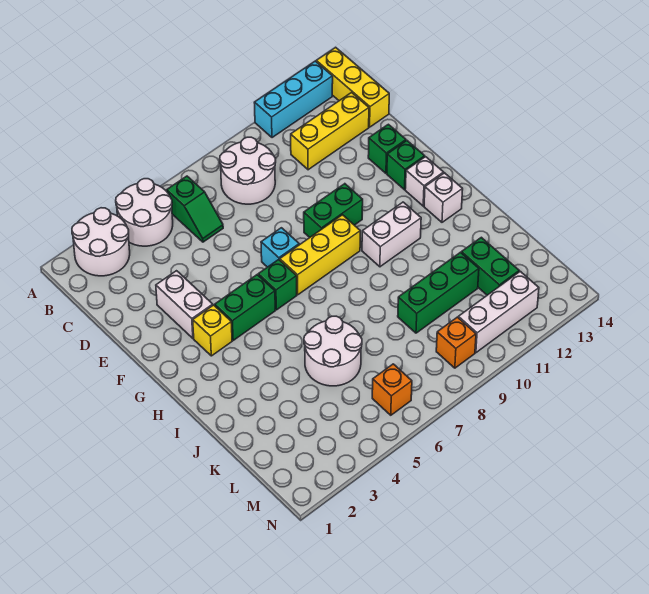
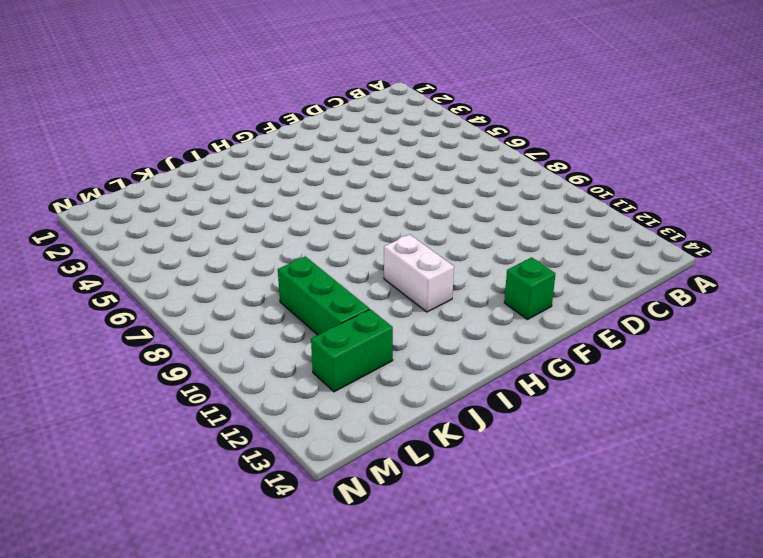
none -> white 2x2 round brick [72,208,130,276]
none -> white 2x2 round brick [116,179,173,246]
none -> cyan 1x3 brick [254,61,333,138]

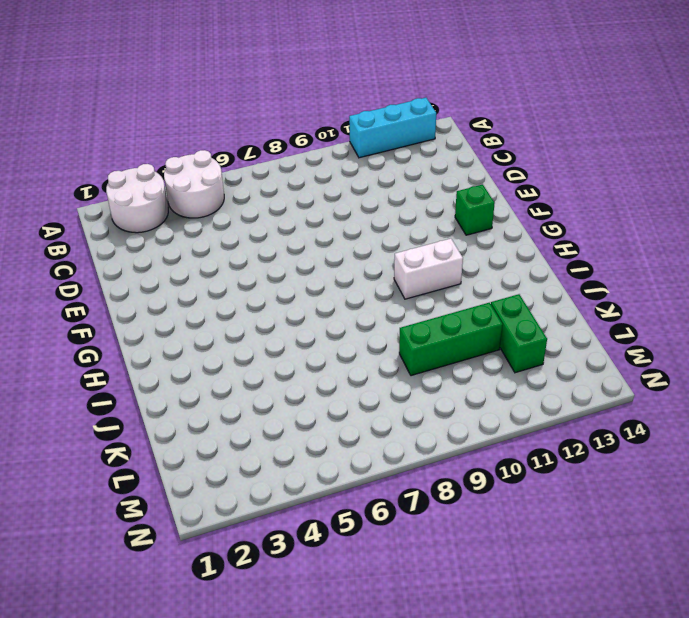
none -> yellow 1x3 brick [316,47,389,127]
none -> green 1x2 slope [167,176,223,242]
none -> white 2x2 round brick [220,137,276,204]

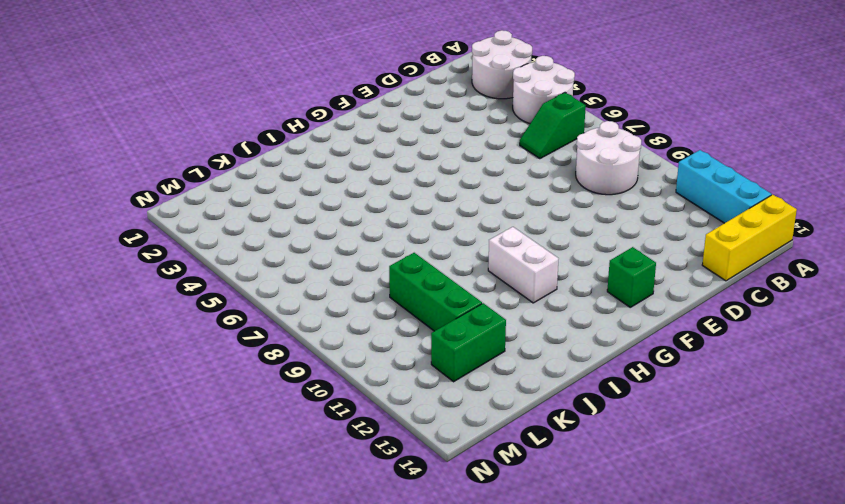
none -> yellow 1x3 brick [291,93,369,170]
none -> white 1x2 brick [156,271,213,338]
none -> green 1x1 brick [368,124,406,173]

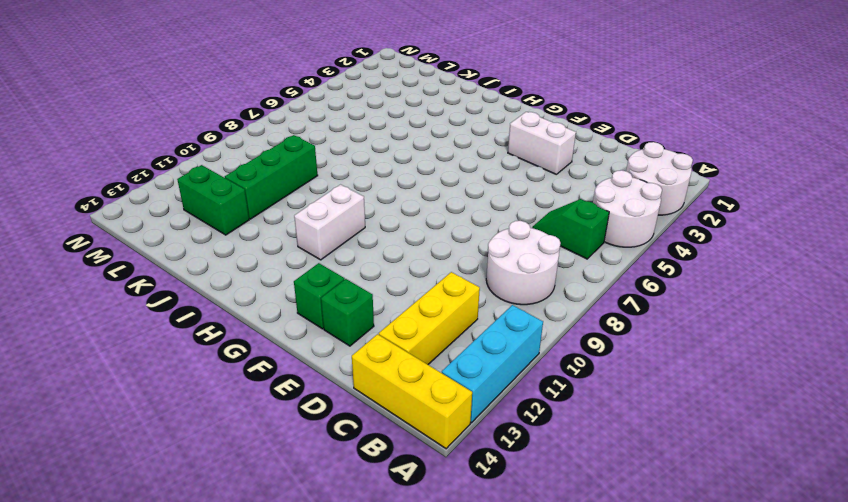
none -> cyan 1x1 brick [261,228,299,267]
none -> green 1x2 brick [304,184,363,237]
none -> yellow 1x1 brick [193,305,232,356]

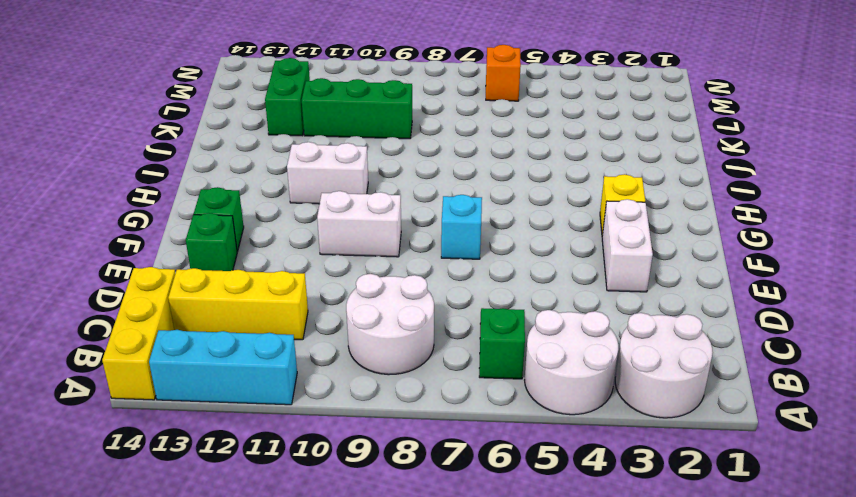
white 1x2 brick [317,191,401,257] -> green 1x2 brick [304,184,363,237]
none -> green 1x2 brick [215,275,275,340]
none -> green 1x1 brick [258,260,297,310]
none -> yellow 1x3 brick [280,215,360,295]

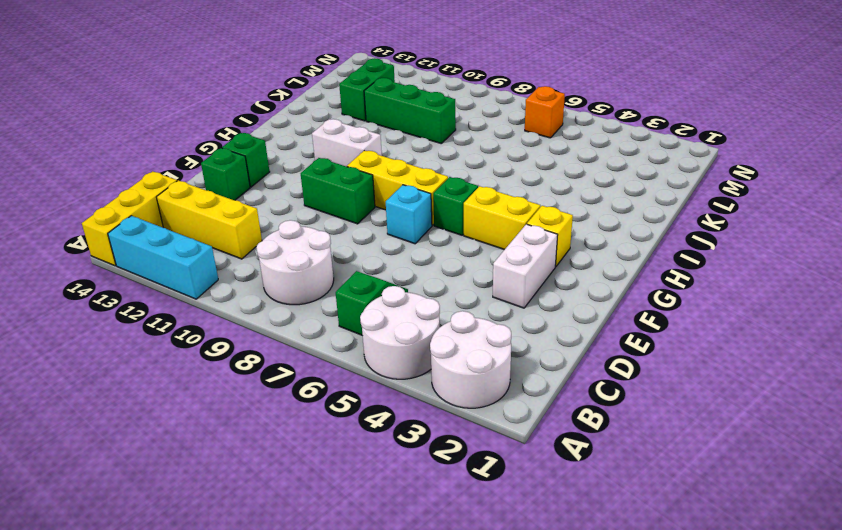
yellow 1x2 brick [464,186,540,250] -> green 1x2 brick [215,275,275,340]
none -> white 1x1 brick [405,157,444,206]
none -> white 1x1 brick [424,173,463,222]
none -> white 2x2 round brick [304,316,362,386]

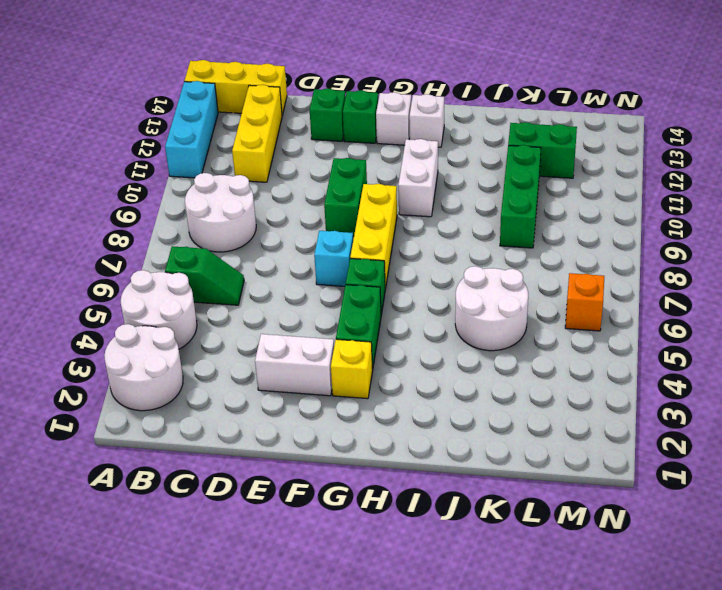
none -> orange 1x1 brick [436,317,476,368]
none -> white 1x3 brick [458,271,539,353]

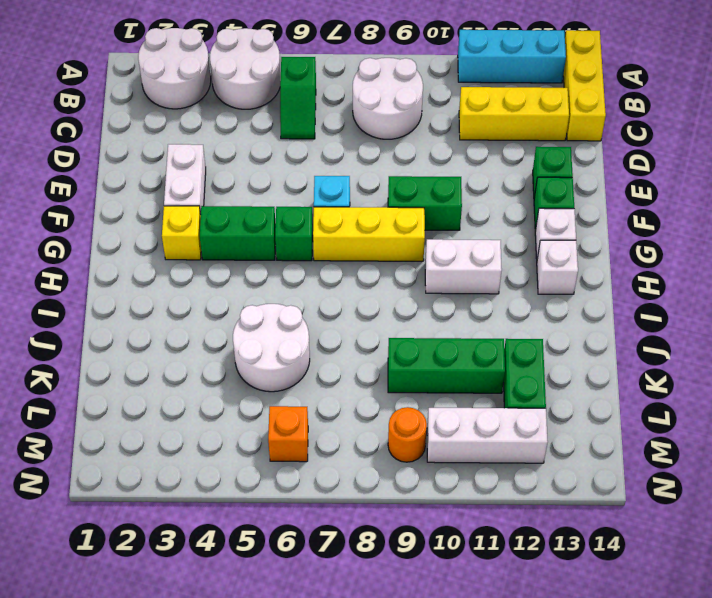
orange 1x1 round brick [388,407,427,462] -> orange 1x1 brick [436,317,476,368]

